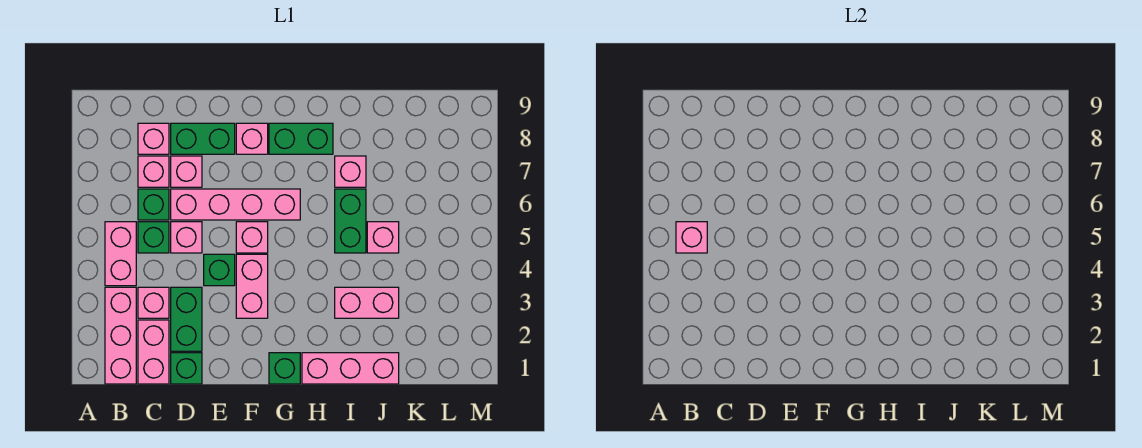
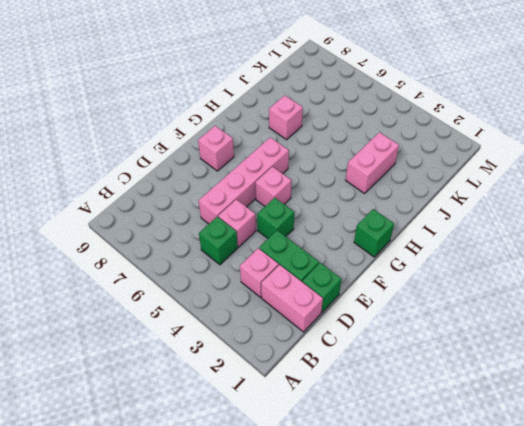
none -> pink 1x3 brick [105,287,136,384]
none -> pink 1x2 brick [105,222,136,286]
none -> green 1x1 brick [138,189,169,220]

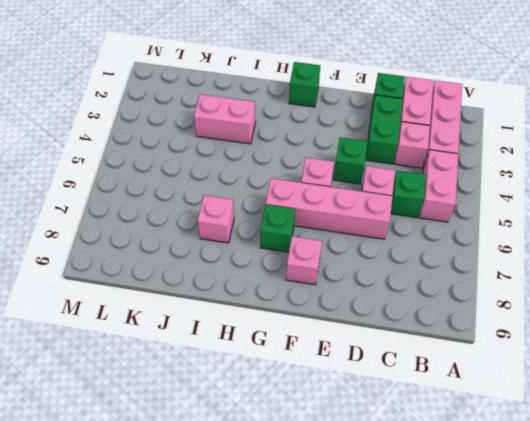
green 1x1 brick [260,204,295,252] -> green 1x1 brick moved to [138,189,169,220]
none -> pink 1x1 brick [138,156,169,187]
none -> pink 1x1 brick [138,123,169,154]
none -> pink 1x1 brick [171,156,202,187]

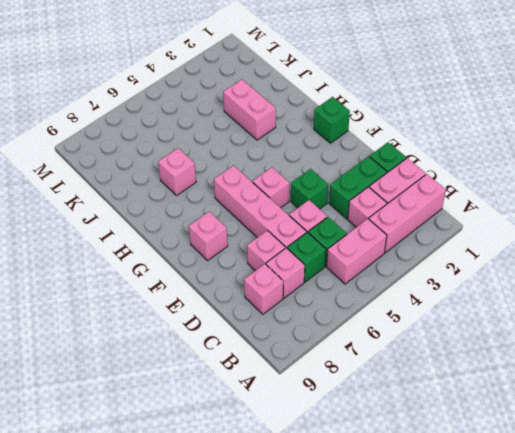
none -> green 1x2 brick [171,123,235,154]
none -> pink 1x2 brick [236,254,268,318]
none -> green 1x2 brick [269,123,333,154]

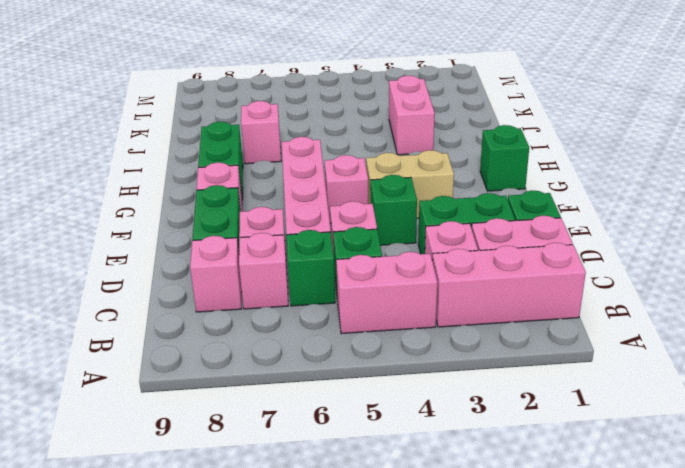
tan 1x2 brick [366,150,454,218] -> pink 1x2 brick [236,254,268,318]
none -> pink 1x3 brick [302,353,399,384]
none -> green 1x2 brick [335,189,366,253]
none -> pink 1x1 brick [367,222,399,253]

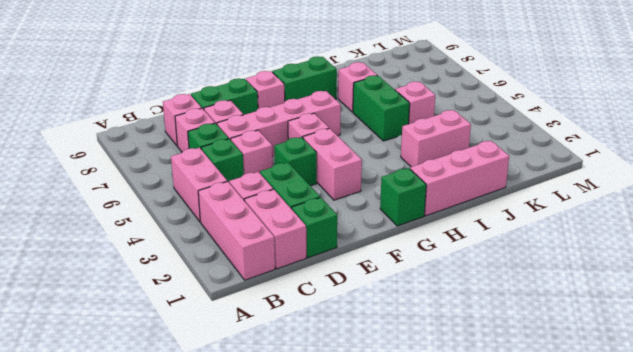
none -> pink 1x1 brick [676,222,707,253]

